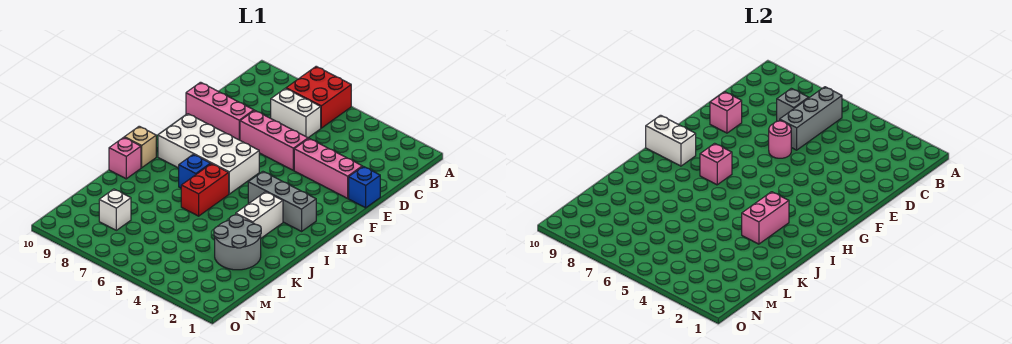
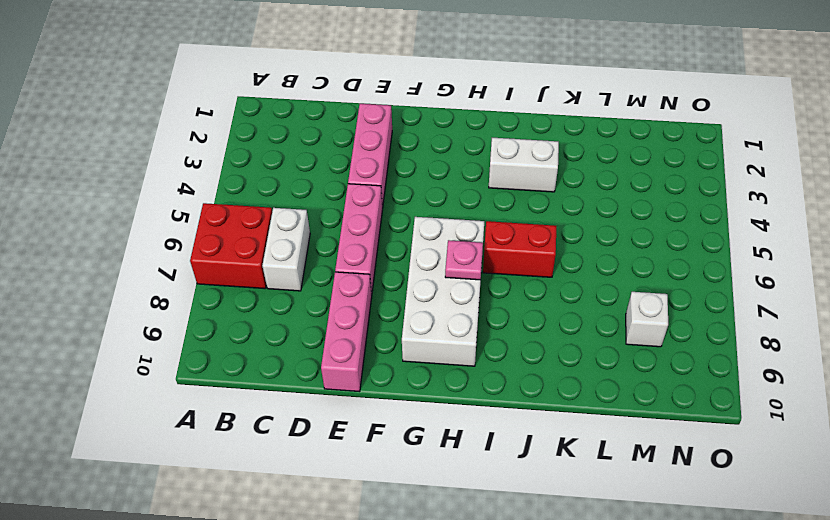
pink 1x1 plate [445,240,483,280] -> pink 1x1 brick [700,143,732,185]
none -> blue 1x1 brick [349,166,380,208]
none -> grey 1x3 brick [248,172,316,231]
none -> blue 1x1 brick [179,154,211,188]

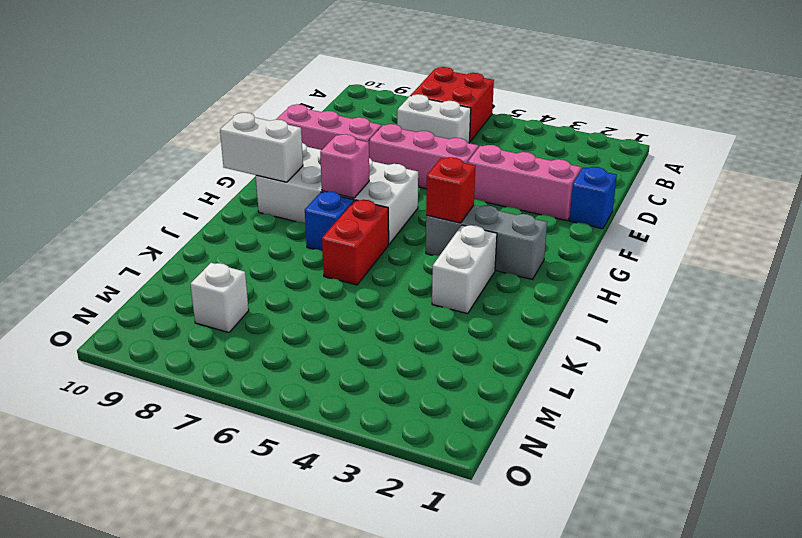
red 1x1 brick [426,157,476,223] -> none
none -> tan 1x1 brick [124,126,156,168]
none -> pink 1x1 brick [109,137,141,179]
none -> grey 2x2 round brick [214,215,261,270]

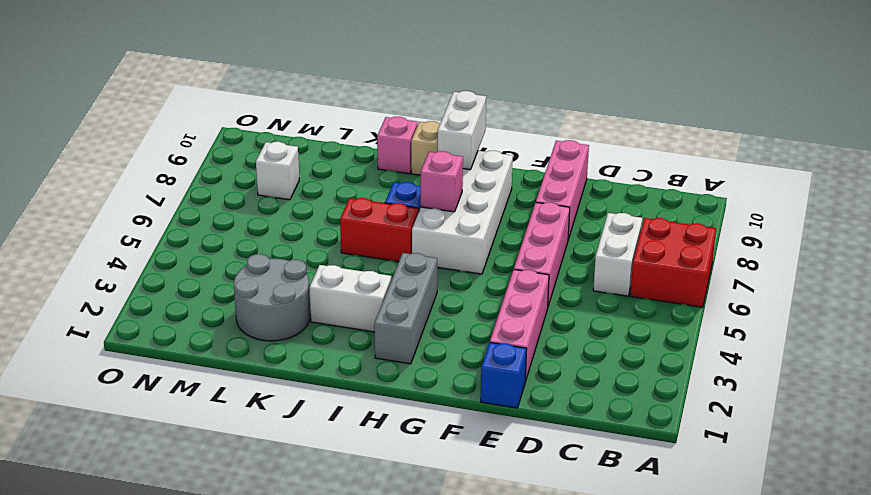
none -> grey 1x3 brick [780,87,842,150]
none -> grey 1x1 brick [777,88,809,121]
none -> pink 1x1 round brick [769,121,791,158]

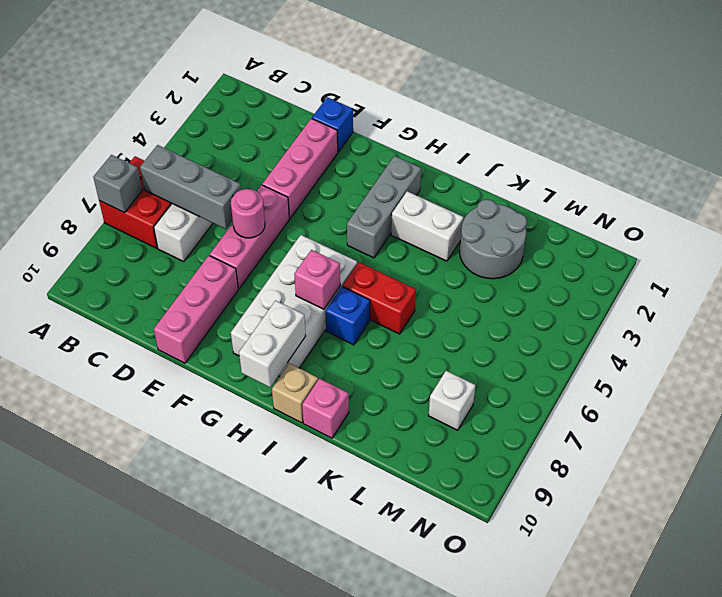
grey 1x1 brick [93,155,142,213] -> grey 1x1 brick moved to [777,88,809,121]
none -> pink 1x1 brick [710,92,742,133]
none -> pink 1x2 brick [742,192,789,244]

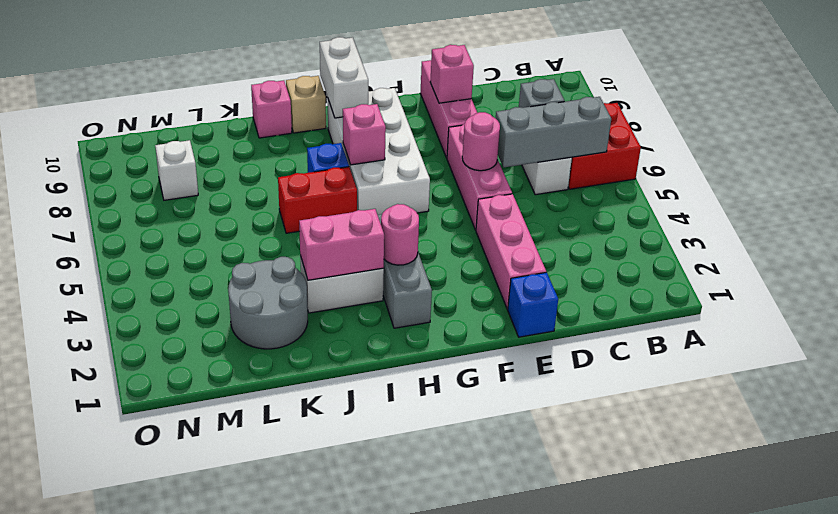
pink 1x1 round brick [381,204,419,265] -> none

